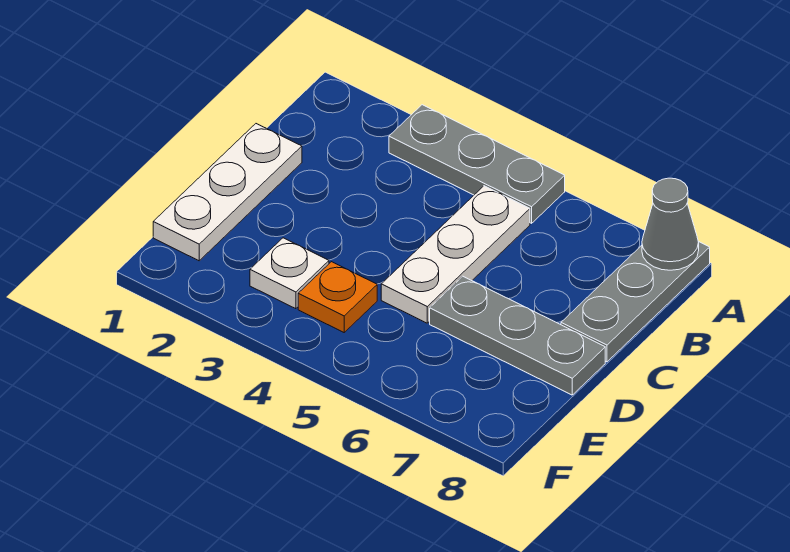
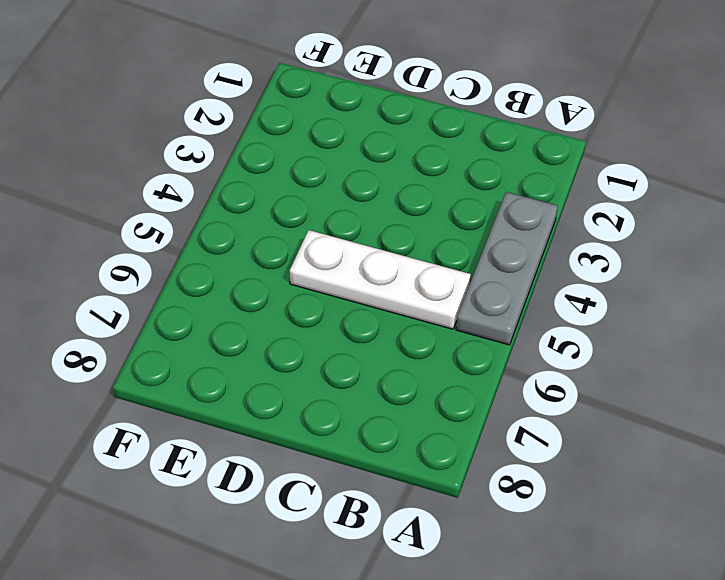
none -> grey 1x3 plate [561,241,710,362]
none -> white 1x3 plate [153,124,302,261]

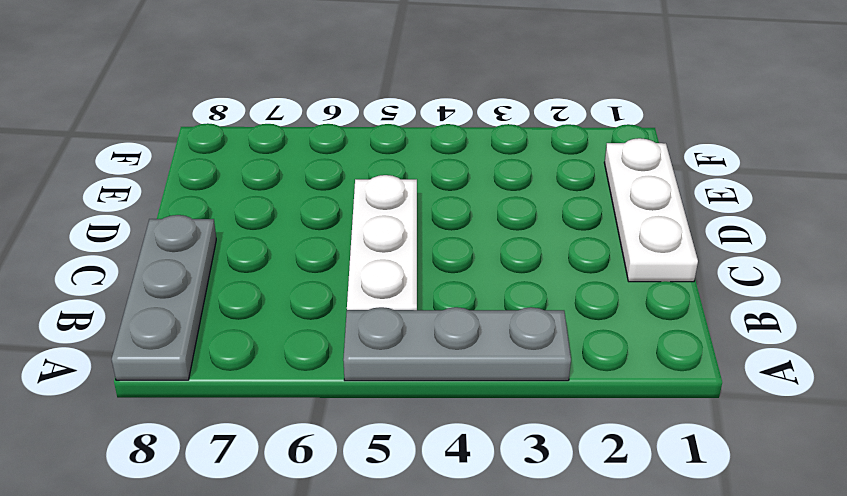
none -> grey 1x3 plate [430,276,605,395]
none -> white 1x1 plate [250,238,329,309]

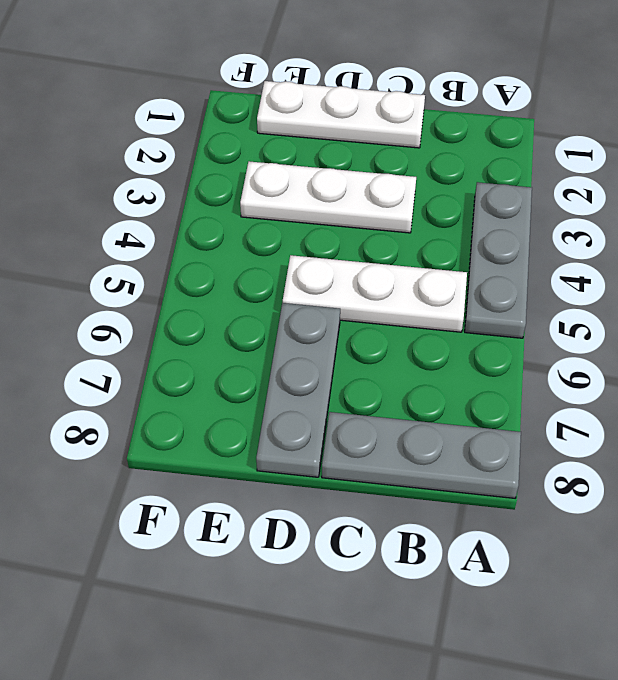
white 1x3 plate [240,161,416,233] -> white 1x1 plate [250,238,329,309]
none -> orange 1x1 plate [298,262,377,332]
none -> grey 1x1 cone [642,178,699,270]

